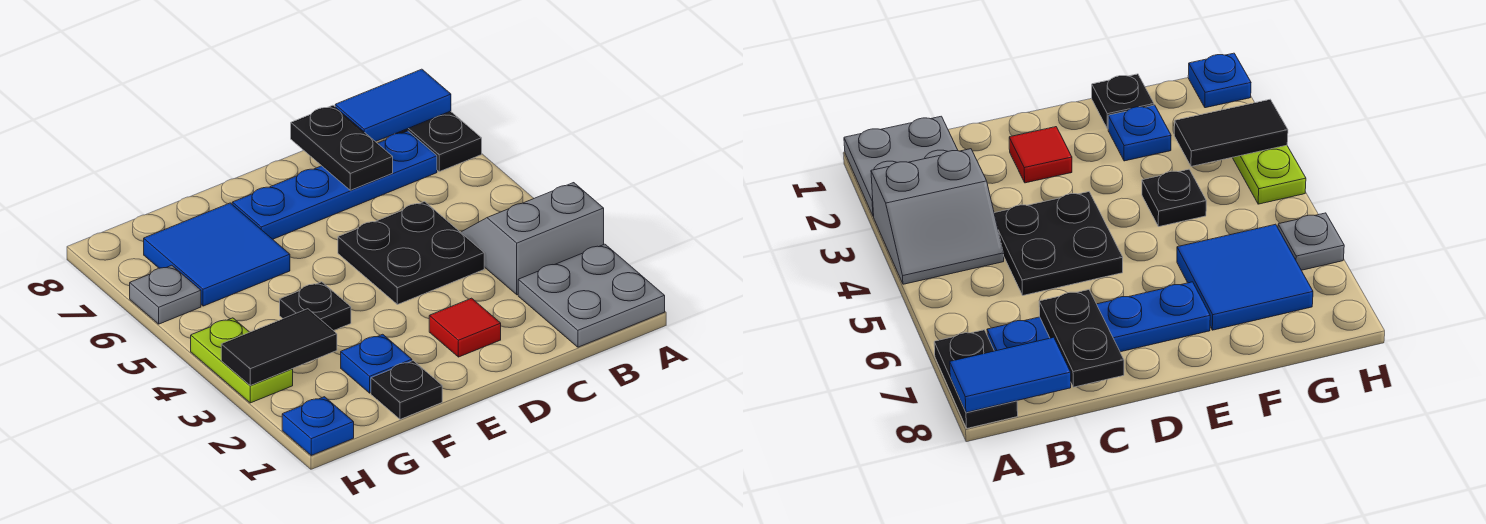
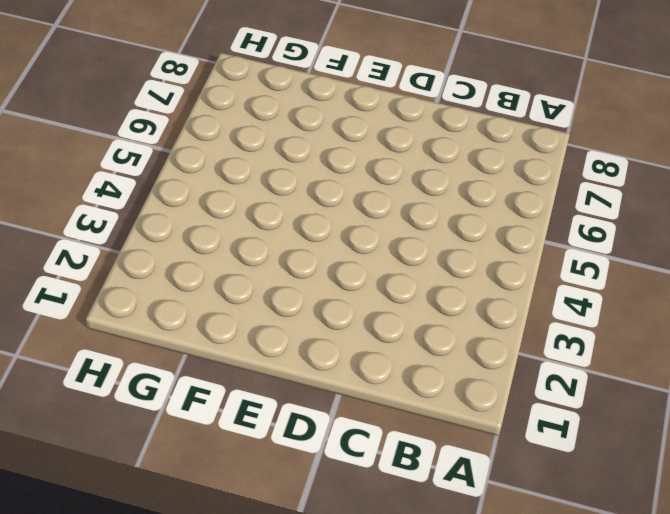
none -> grey 2x2 plate [518,244,665,347]
none -> grey 2x2 slope [461,183,604,295]
none -> black 1x2 plate [396,111,482,172]

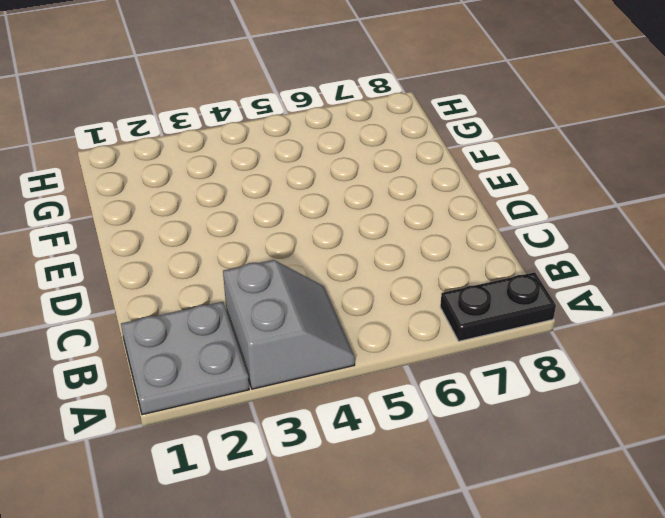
none -> blue 1x4 plate [232,131,437,239]
none -> black 2x2 plate [338,202,484,305]
none -> red 1x1 tile [429,298,501,357]

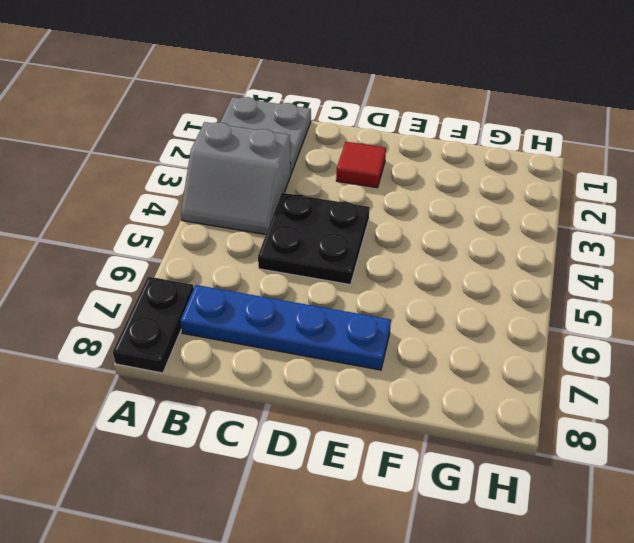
none -> black 1x1 plate [371,361,442,419]
none -> blue 1x1 plate [341,334,412,393]
none -> black 1x1 plate [280,282,351,331]

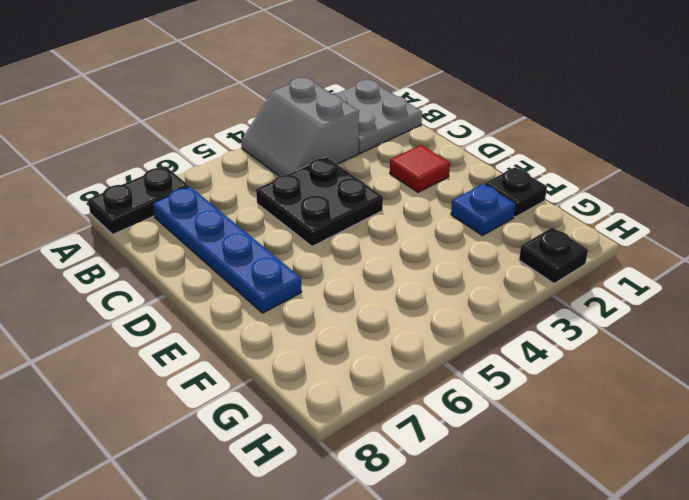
black 1x1 plate [519,227,588,284] -> black 1x1 plate moved to [280,282,351,331]
none -> blue 2x2 tile [144,203,290,306]
none -> blue 1x1 plate [282,397,354,455]
none -> lime 1x2 plate [191,318,293,403]

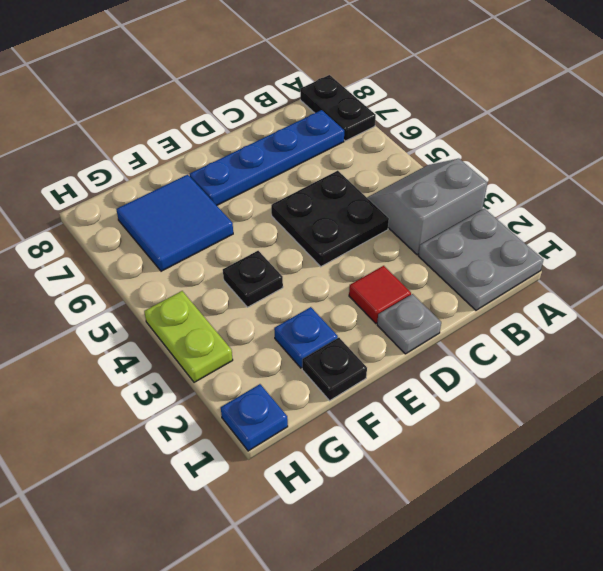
grey 1x1 plate [377,294,441,354] -> grey 1x1 plate moved to [130,265,201,324]
none -> blue 1x2 tile [335,69,451,142]
none -> black 1x2 plate [291,105,393,190]
none -> black 1x2 tile [221,309,337,385]

